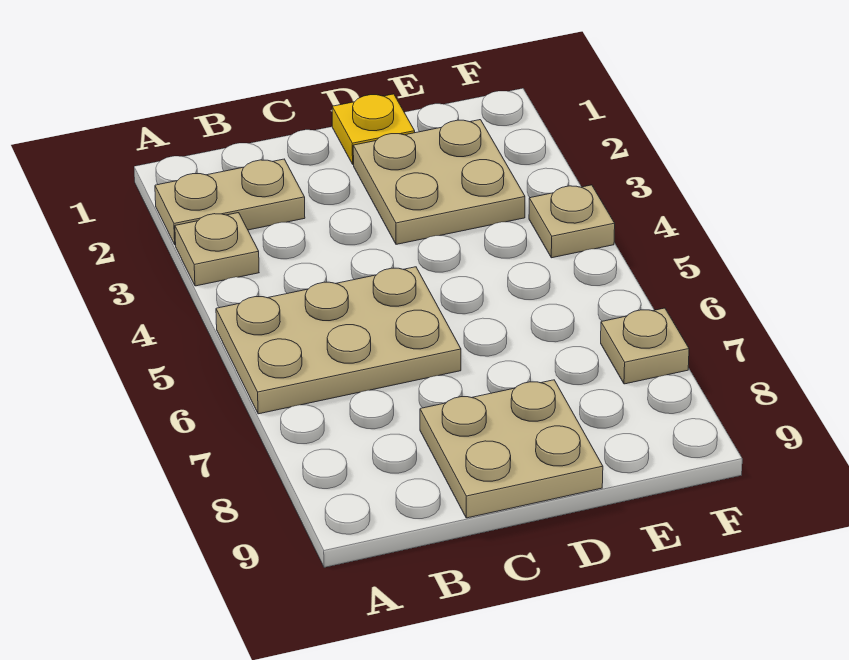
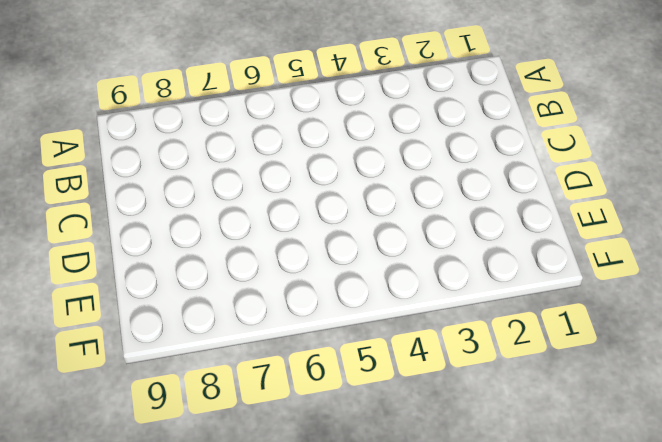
none -> tan 1x2 plate [155,159,305,245]
none -> tan 1x1 plate [175,213,259,286]

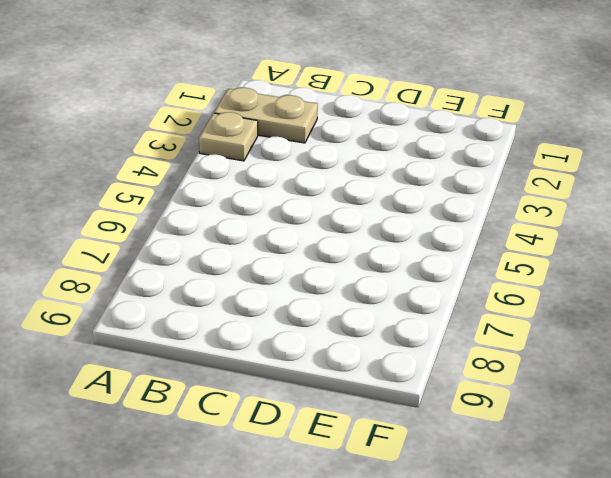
none -> tan 2x3 plate [216,267,461,414]
none -> tan 2x2 plate [420,380,603,518]

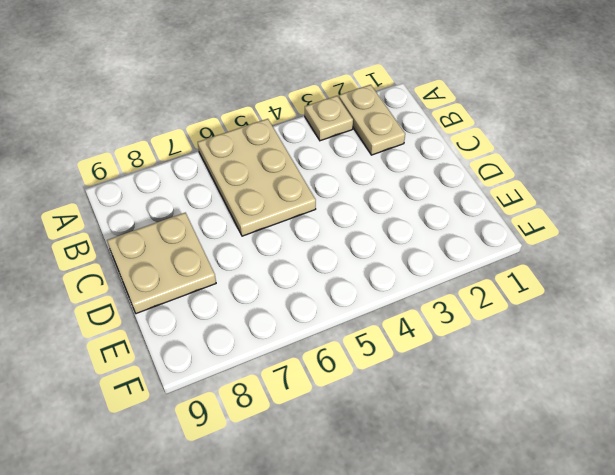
none -> yellow 1x1 plate [332,94,415,164]
none -> tan 2x2 plate [353,120,525,244]

